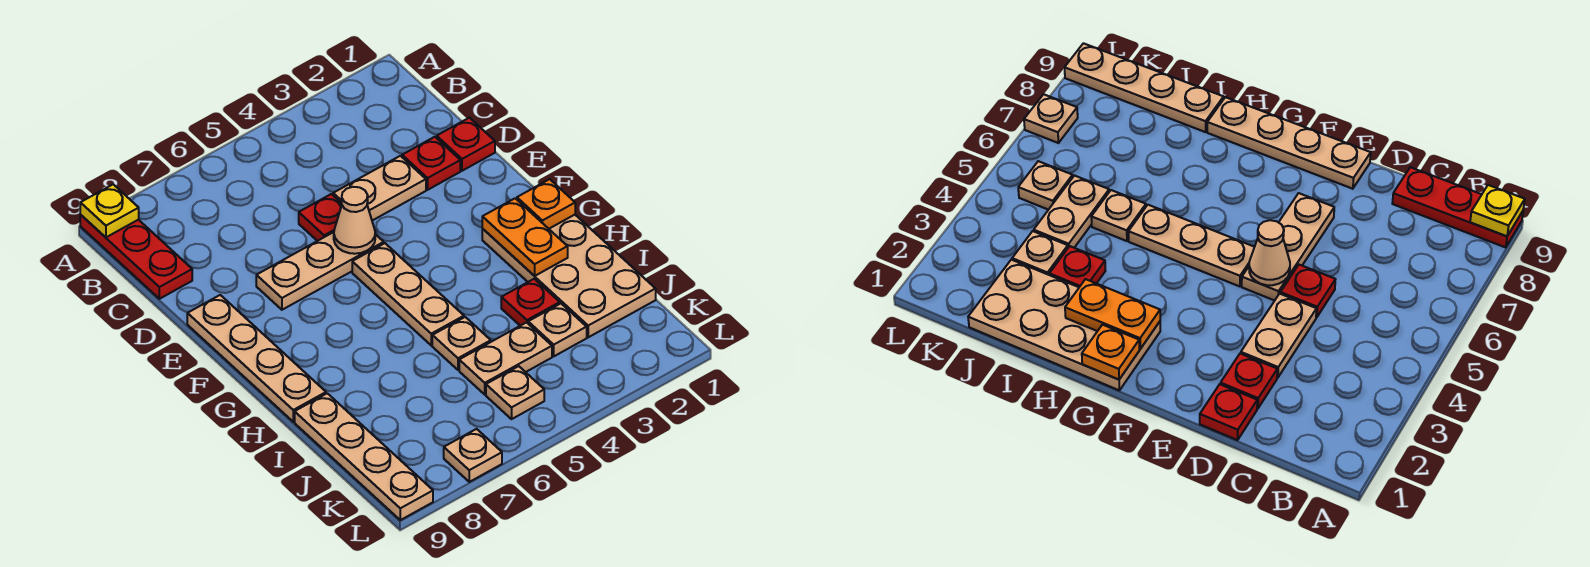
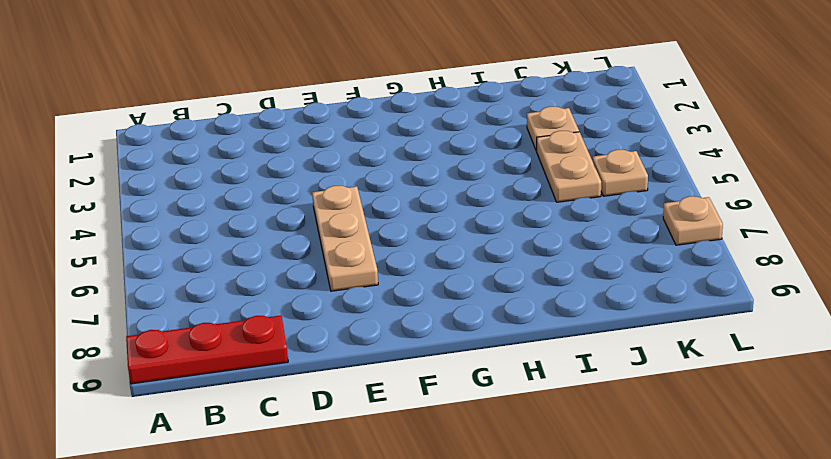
none -> red 1x1 plate [437,118,495,171]
none -> red 1x1 plate [402,137,460,190]
none -> tan 1x2 plate [333,156,426,221]

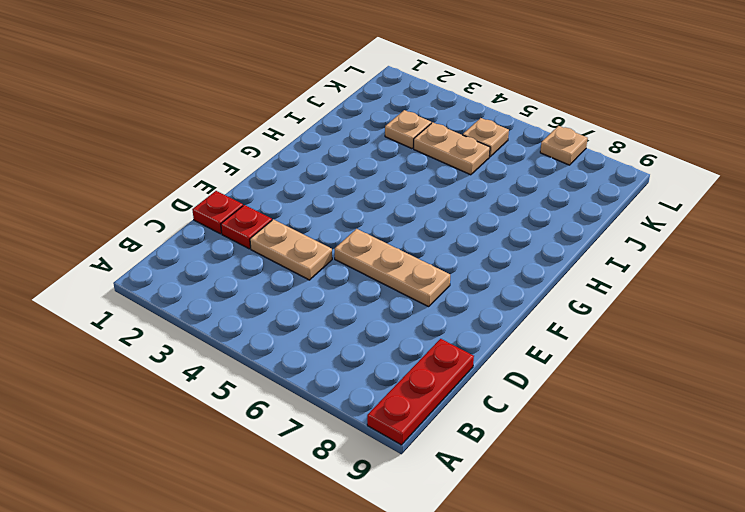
none -> red 1x1 plate [299,194,342,241]
none -> tan 1x4 plate [187,295,326,422]
none -> tan 1x3 plate [352,243,464,345]

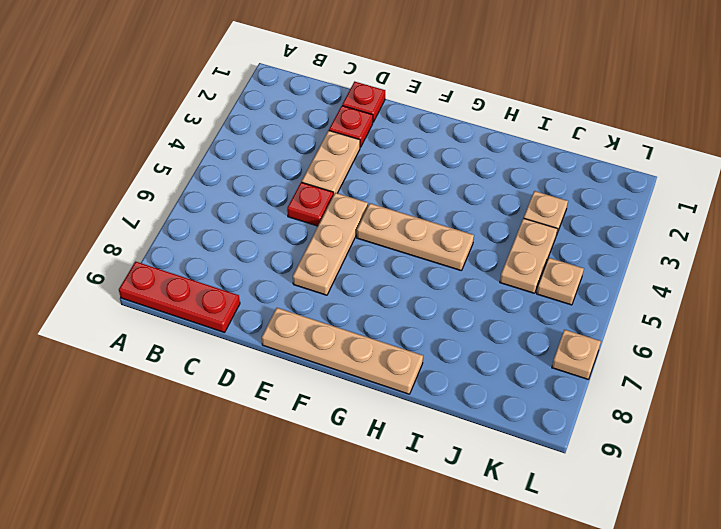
none -> tan 2x4 plate [482,215,656,337]
none -> red 1x1 plate [501,279,560,326]
none -> tan 1x1 plate [432,317,491,370]

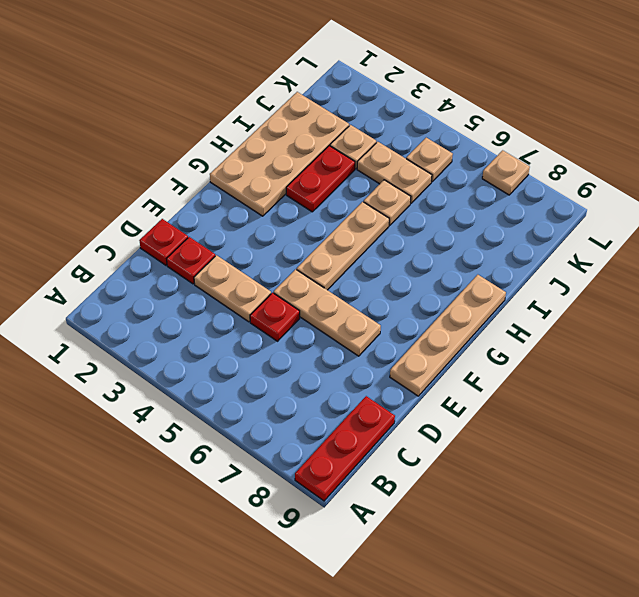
red 1x2 plate [286,146,355,212] -> red 1x1 plate [501,279,560,326]
none -> tan 1x4 plate [295,393,433,520]
none -> yellow 1x1 plate [80,184,139,237]
none -> tan 1x1 cone [334,187,375,254]

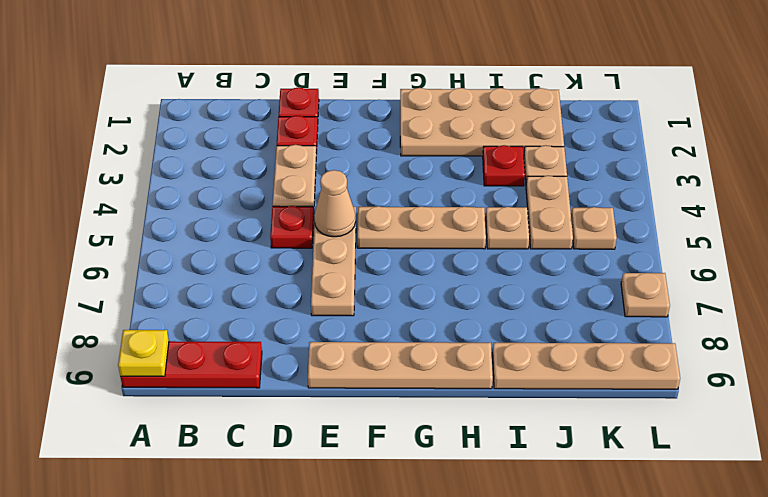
none -> orange 1x1 plate [517,179,575,229]
none -> orange 1x2 plate [482,198,568,276]

